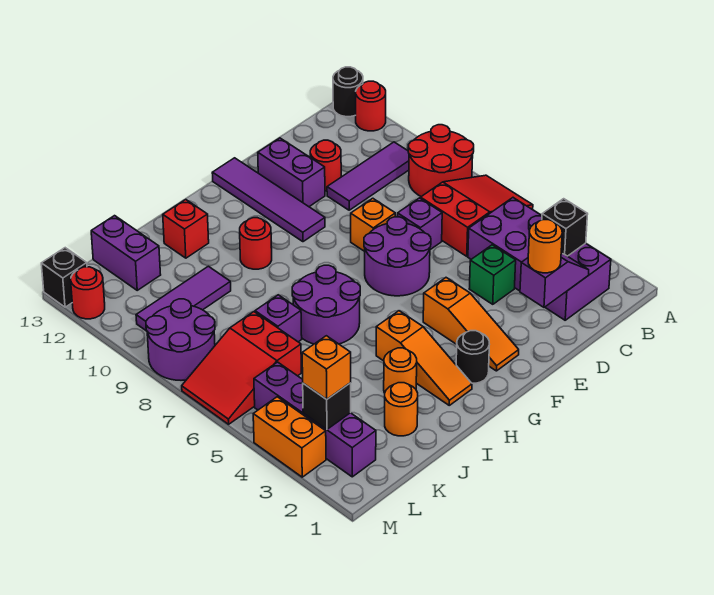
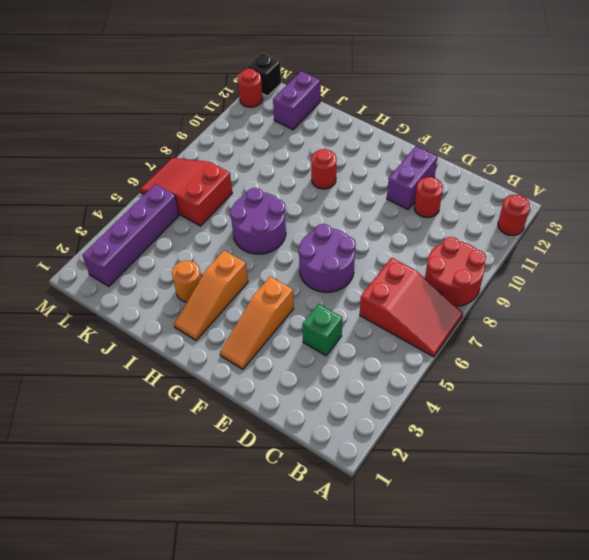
none -> black 1x1 round brick [333,67,363,117]
none -> purple 2x4 brick [468,198,611,320]
none -> purple 1x3 tile [327,142,409,210]
none -> purple 1x1 brick [398,198,442,250]

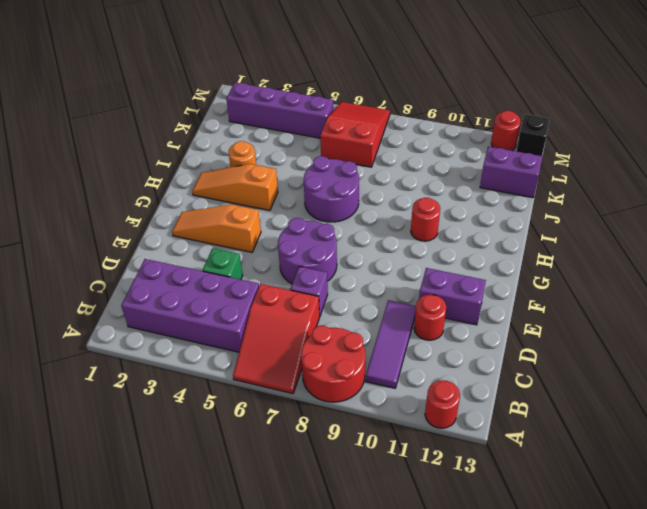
none -> black 1x1 round brick [333,67,363,117]
none -> orange 1x1 brick [351,198,395,251]
none -> purple 1x4 tile [212,158,325,242]
none -> black 1x1 round brick [456,331,489,383]

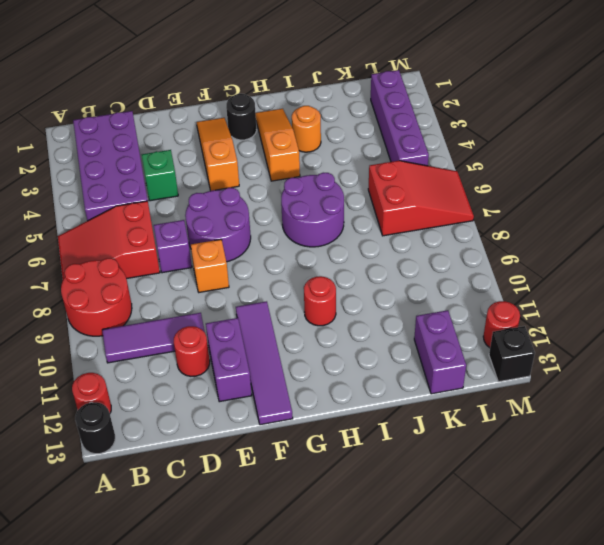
none -> red 1x1 brick [163,200,209,258]
none -> orange 1x1 round brick [385,383,418,436]
none -> purple 1x1 brick [255,295,302,342]
none -> purple 1x3 tile [136,266,231,331]

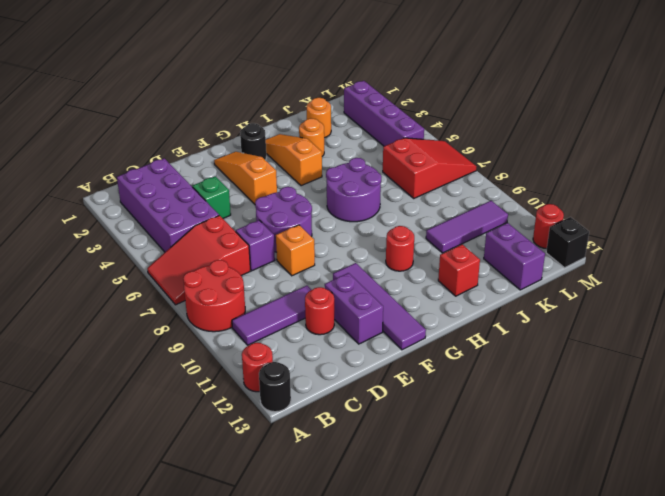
none -> purple 1x1 brick [255,295,302,342]
none -> purple 2x2 round brick [146,299,215,380]
none -> orange 1x2 brick [253,397,326,477]
none -> black 1x1 brick [542,199,588,256]

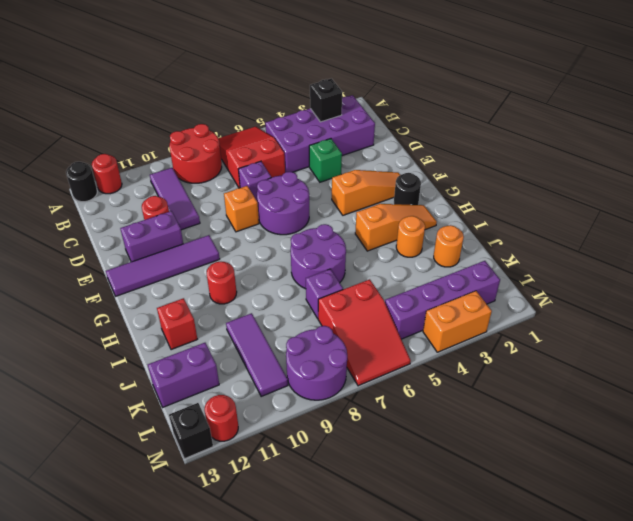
none -> purple 1x2 slope [520,253,589,307]
none -> black 1x1 brick [303,383,351,429]
none -> orange 1x1 round brick [528,220,562,273]
none -> orange 1x1 brick [302,336,351,399]

